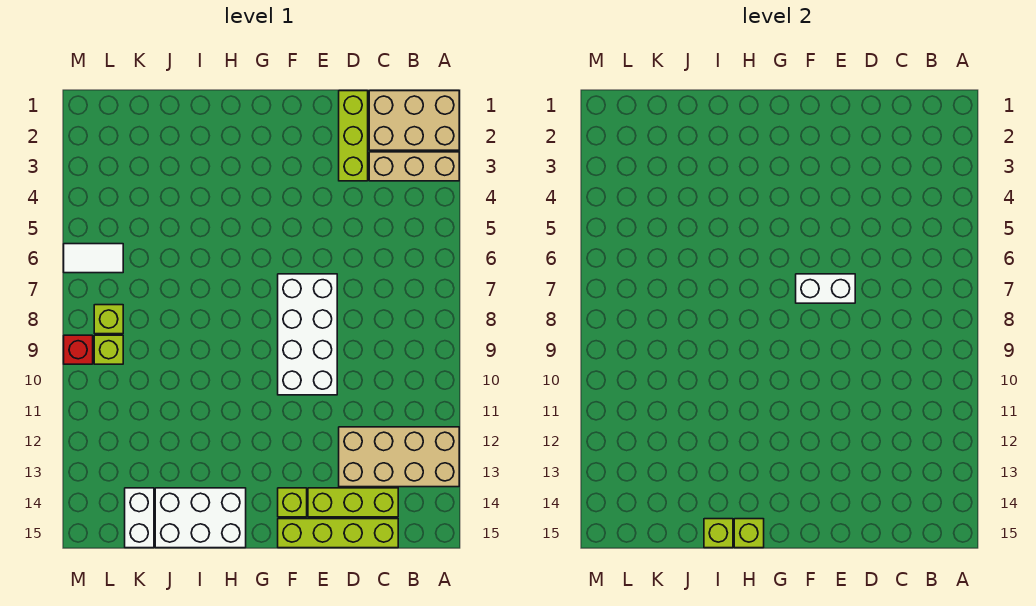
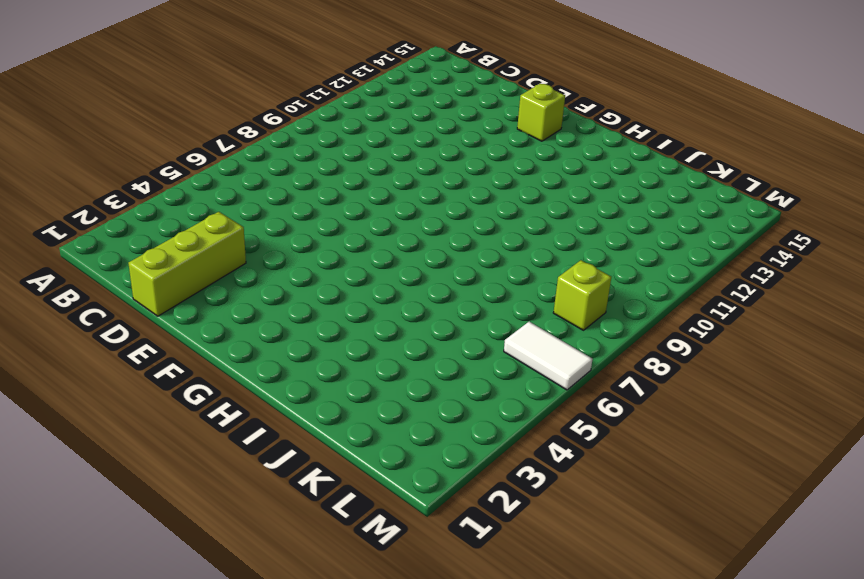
none -> tan 2x3 brick [369,91,459,150]
none -> tan 1x3 brick [369,152,459,181]
none -> tan 2x4 brick [339,427,459,487]

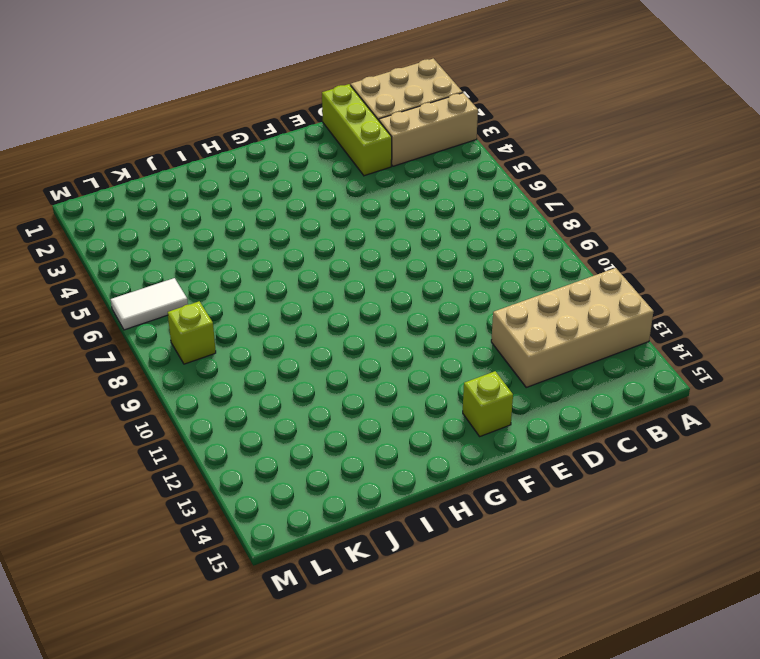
none -> lime 1x3 brick [308,488,398,517]
none -> lime 1x4 brick [278,519,398,548]
none -> white 2x4 brick [278,274,337,395]

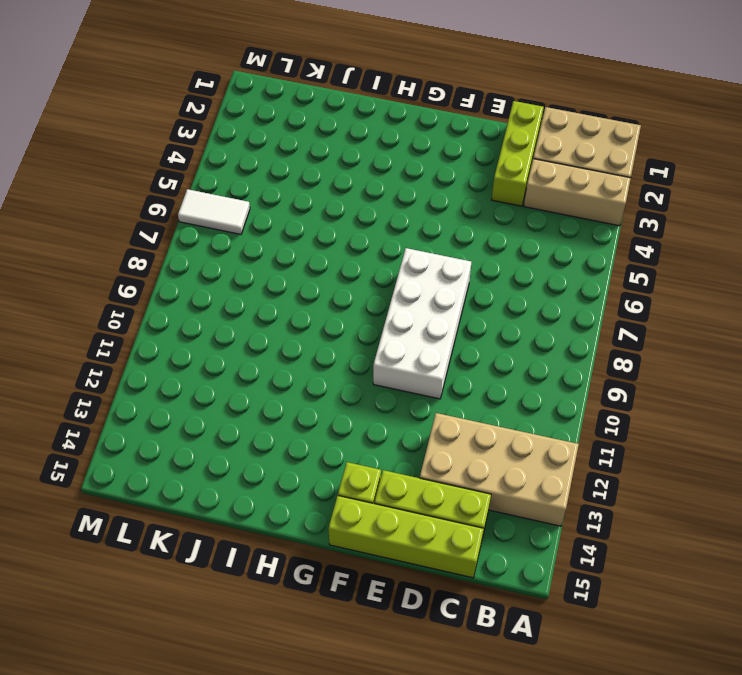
none -> white 2x3 brick [155,488,246,548]
none -> white 1x2 brick [125,488,154,548]
none -> lime 1x1 brick [94,305,123,334]

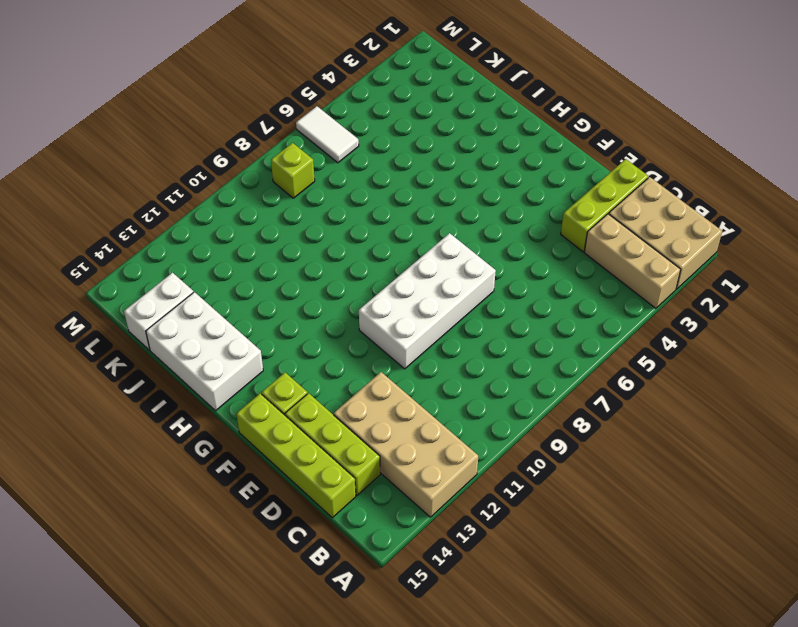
none -> lime 1x1 brick [94,335,123,364]
none -> red 1x1 brick [64,335,93,364]
none -> white 1x2 brick [796,274,855,303]

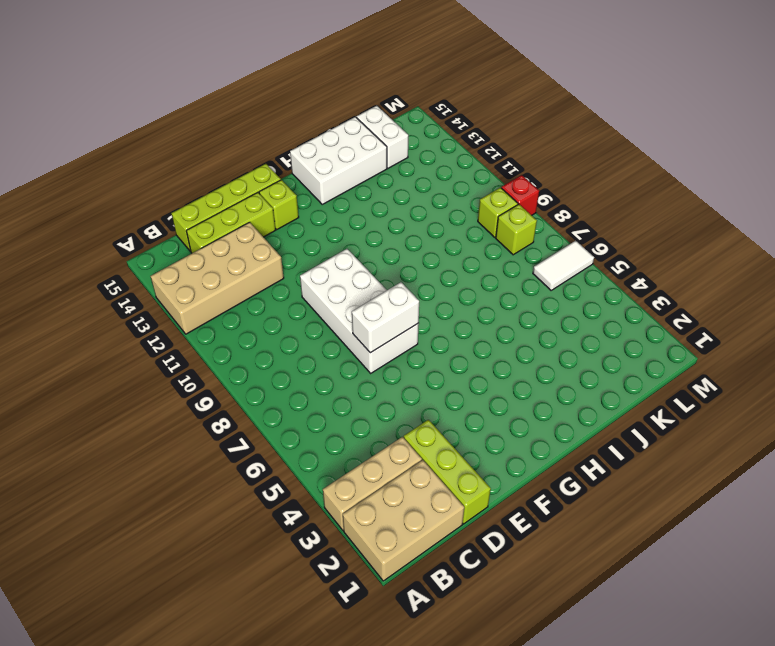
none -> lime 1x1 brick [734,519,764,548]
none -> lime 1x1 brick [704,519,733,548]

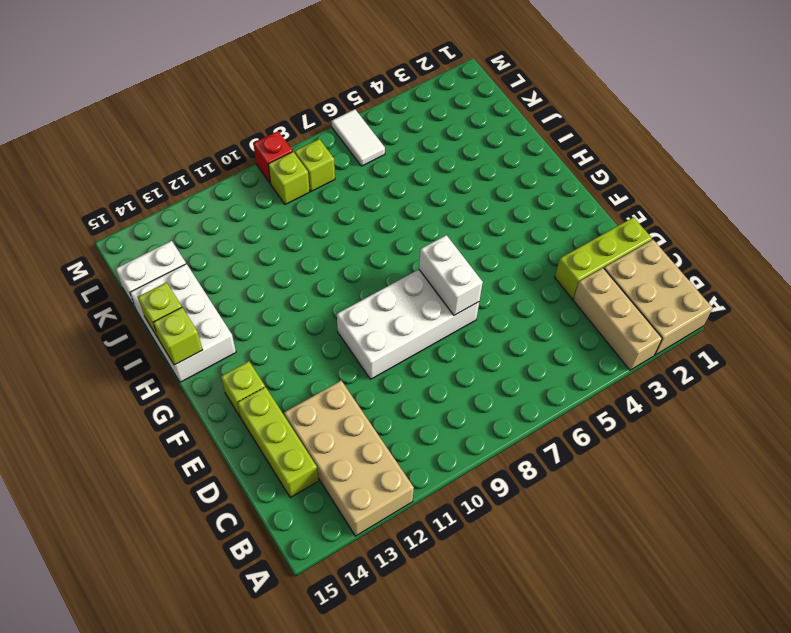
none -> lime 1x4 brick [278,519,398,548]

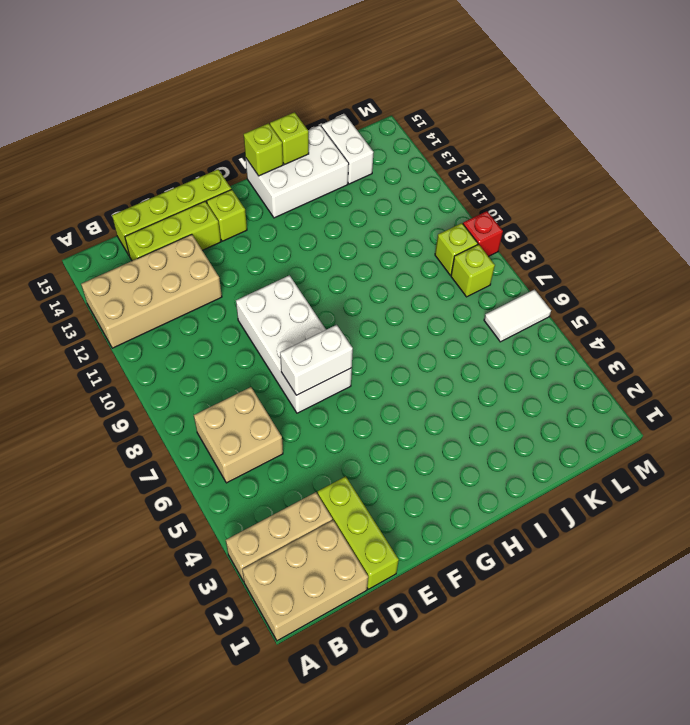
tan 2x2 brick [194,387,283,483] -> none

